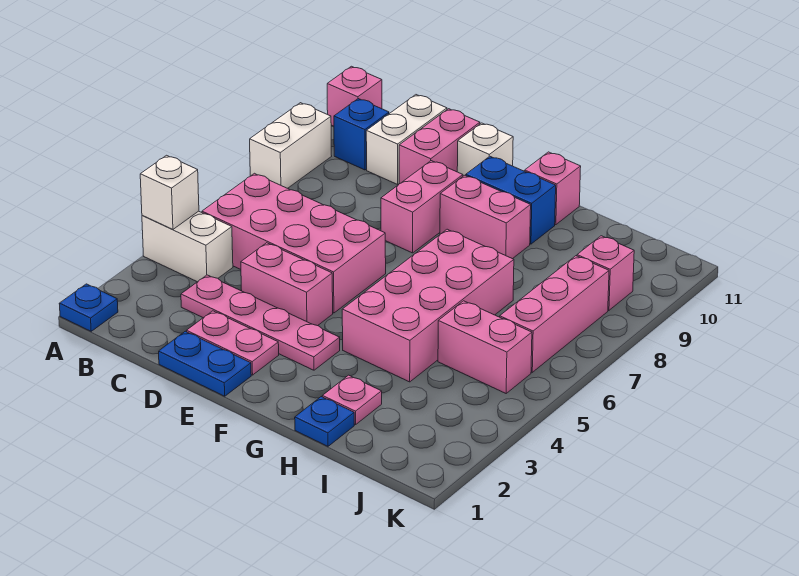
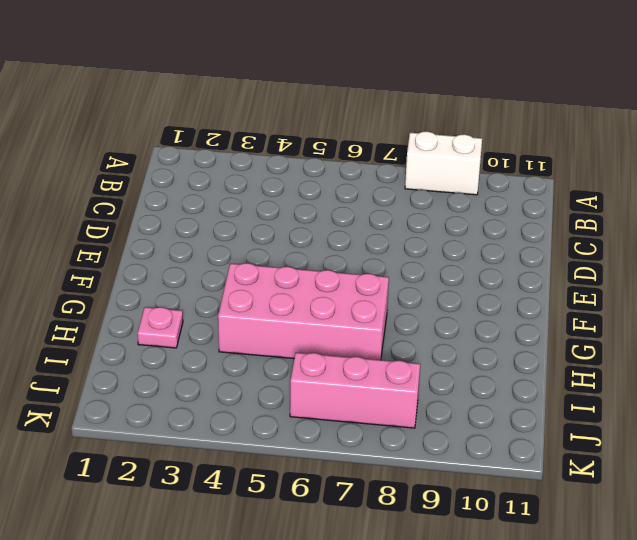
none -> blue 1x1 plate [59,284,118,331]
none -> white 1x2 brick [142,211,233,282]
none -> pink 1x1 brick [327,66,382,126]

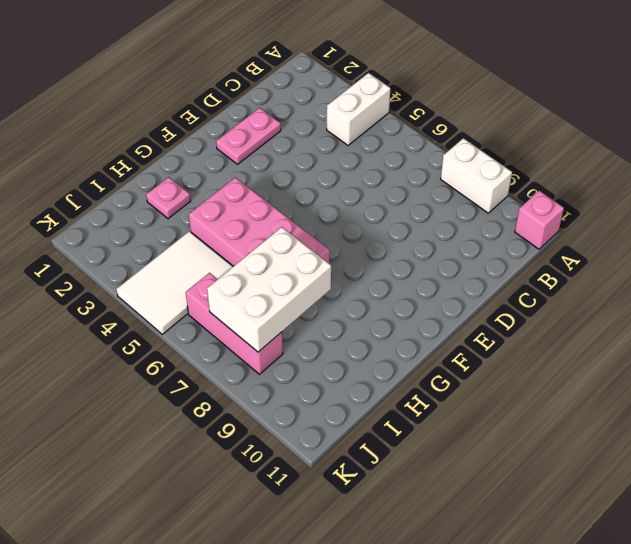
white 2x3 brick [207,227,331,352] -> none
white 2x3 tile [116,231,233,334] -> pink 1x2 brick [438,301,532,393]
none -> blue 1x1 plate [59,284,118,331]
none -> pink 2x4 brick [202,173,386,313]
none -> blue 1x1 brick [334,99,389,170]

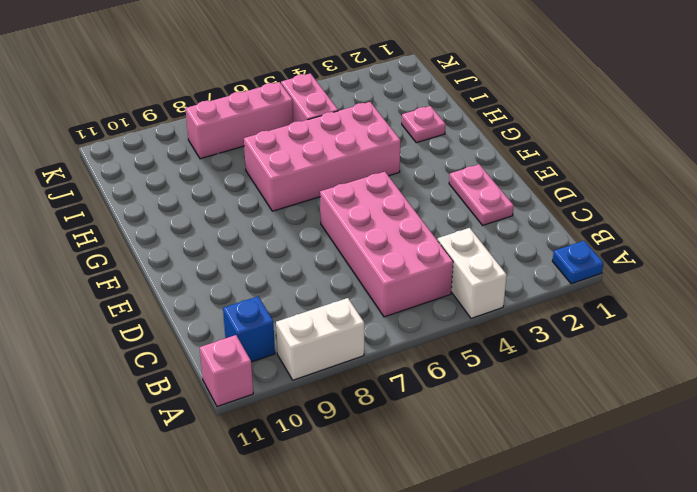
none -> pink 1x4 plate [181,275,340,370]
none -> white 1x2 brick [366,95,447,184]
none -> blue 1x2 plate [159,331,251,396]

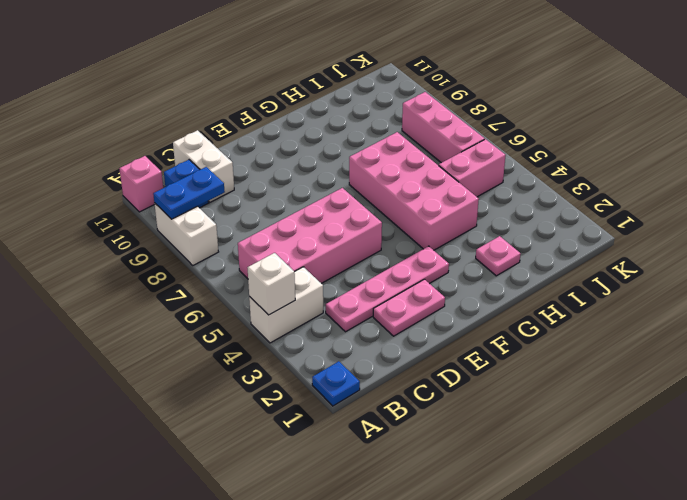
blue 1x2 plate [153,167,225,219] -> blue 1x2 plate moved to [159,331,251,396]
none -> pink 1x2 brick [241,243,333,326]
none -> pink 1x2 brick [399,109,480,184]
none -> pink 1x2 brick [381,161,463,253]

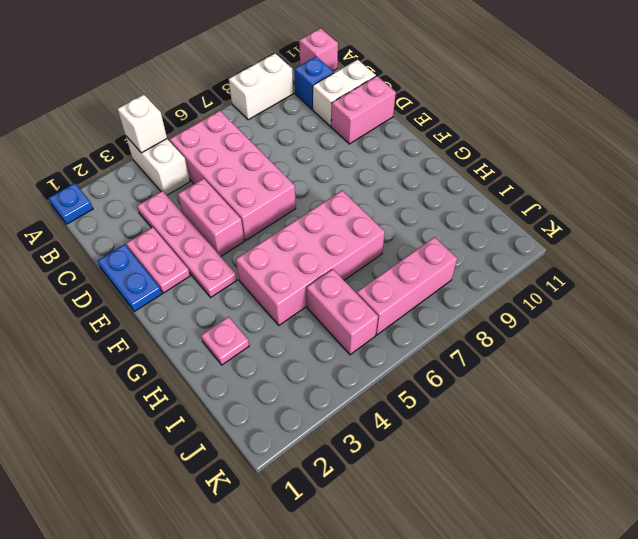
none -> pink 1x2 brick [381,161,463,253]
none -> white 1x1 brick [457,123,513,176]
none -> pink 1x2 brick [440,175,531,259]

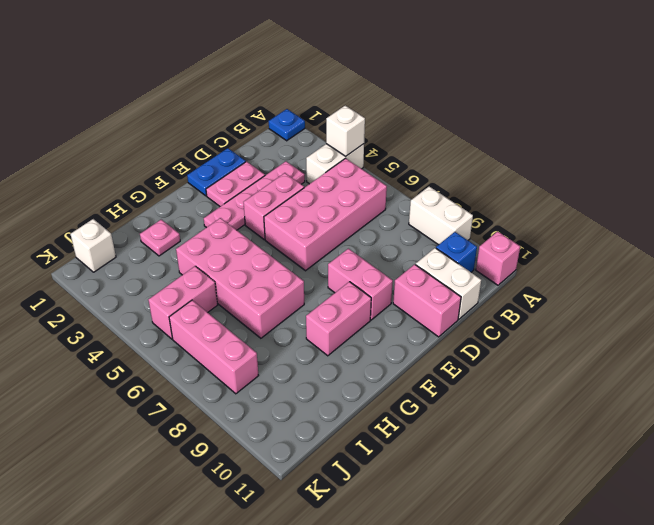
white 1x1 brick [70,219,116,272] -> white 1x1 brick moved to [457,123,513,176]
none -> blue 1x2 brick [466,156,556,244]
none -> pink 1x1 brick [525,152,581,225]
none -> blue 1x1 plate [295,397,354,446]

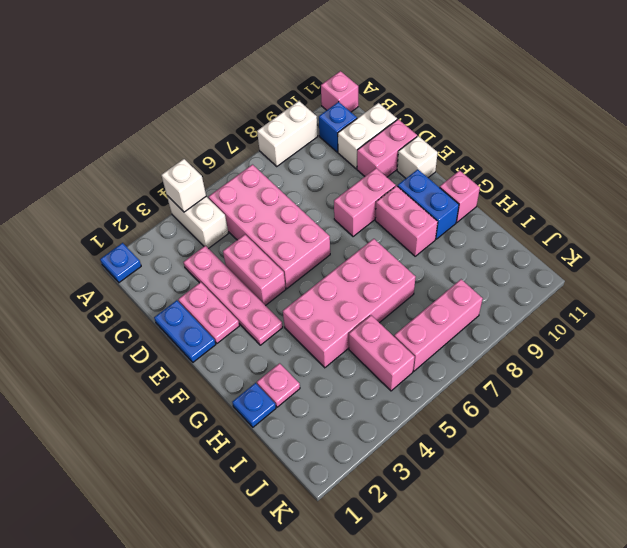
none -> pink 1x1 brick [577,236,634,310]

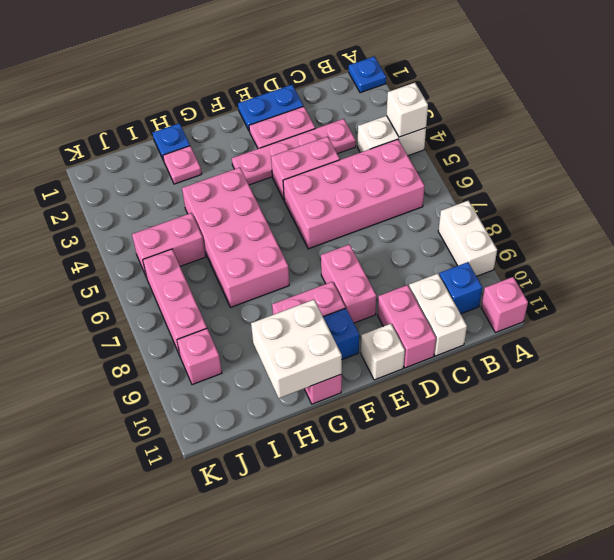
white 2x2 brick [251,300,342,398] -> none

